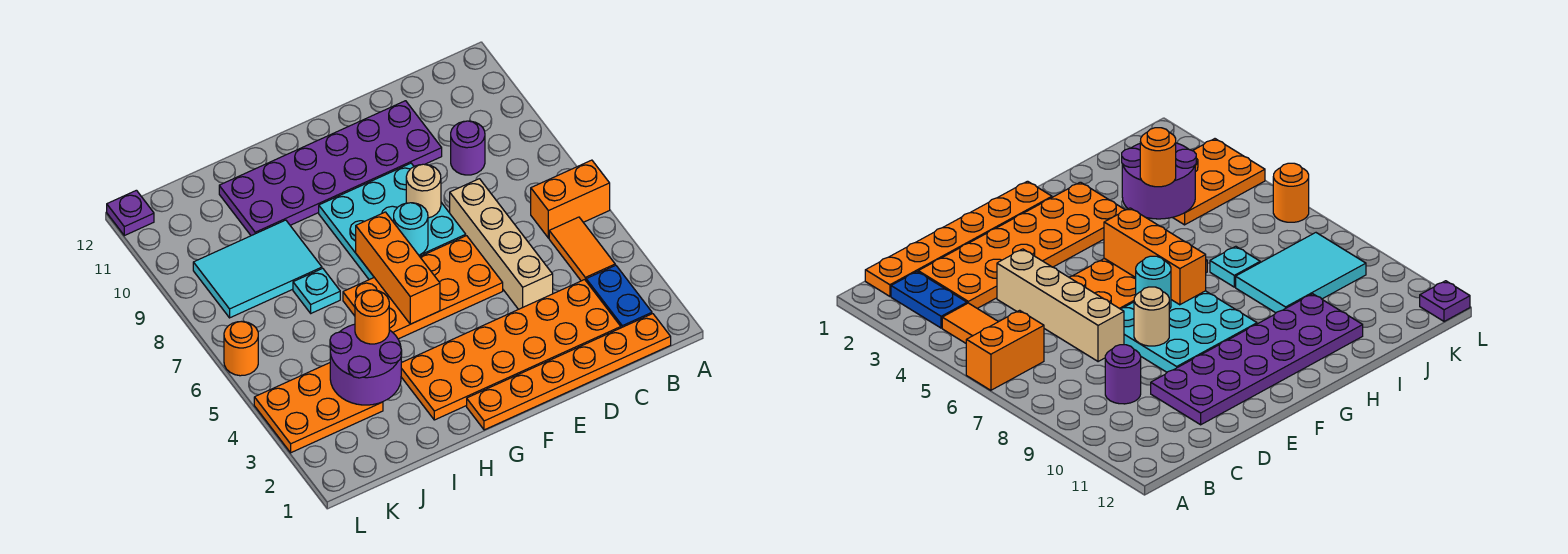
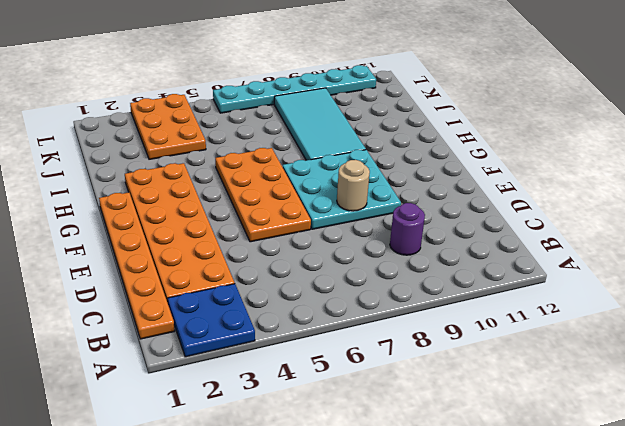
blue 2x2 plate [168,284,255,357] -> blue 1x2 plate [586,265,652,328]
cyan 2x4 tile [274,88,366,160] -> cyan 2x3 tile [193,220,322,318]
cyan 1x6 plate [213,65,376,113] -> orange 1x1 round brick [224,322,258,376]
none -> orange 1x2 brick [531,160,610,238]
none -> orange 1x2 tile [549,217,615,281]
none -> tan 1x4 brick [450,179,553,309]

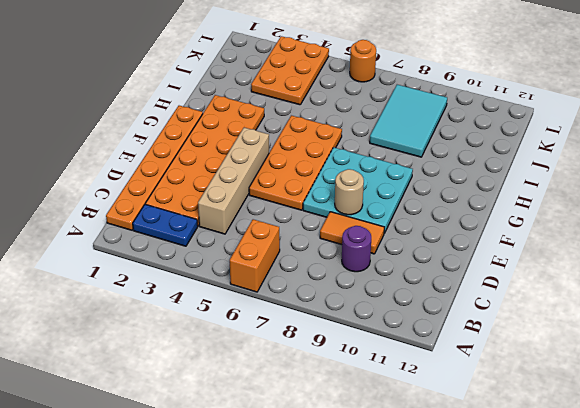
tan 1x4 brick [198,127,269,234] -> tan 1x4 brick turned to [450,179,553,309]
orange 1x2 tile [320,212,384,254] -> orange 1x2 tile moved to [549,217,615,281]
none -> purple 2x6 plate [219,101,442,236]
none -> cyan 1x1 plate [293,268,340,313]
none -> purple 1x1 plate [107,190,154,236]

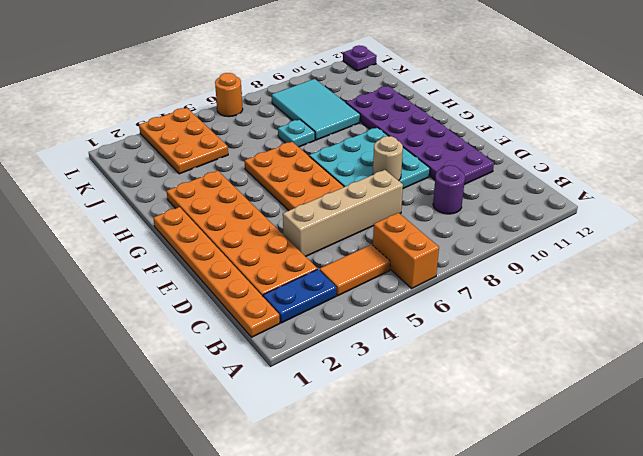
none -> cyan 1x1 round brick [394,203,428,255]
none -> orange 1x3 brick [356,212,440,324]
none -> purple 2x2 round brick [330,324,402,405]

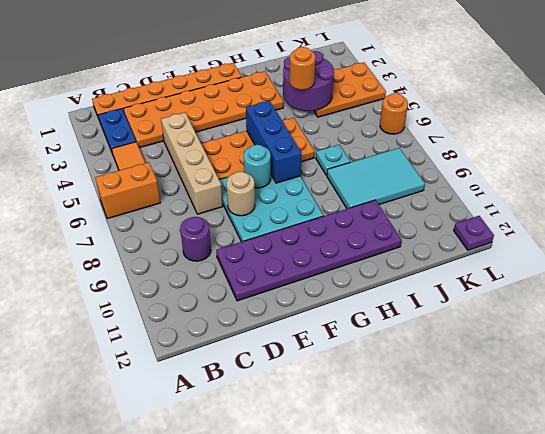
blue 1x3 brick [246,101,301,183] -> orange 1x3 brick [356,212,440,324]

